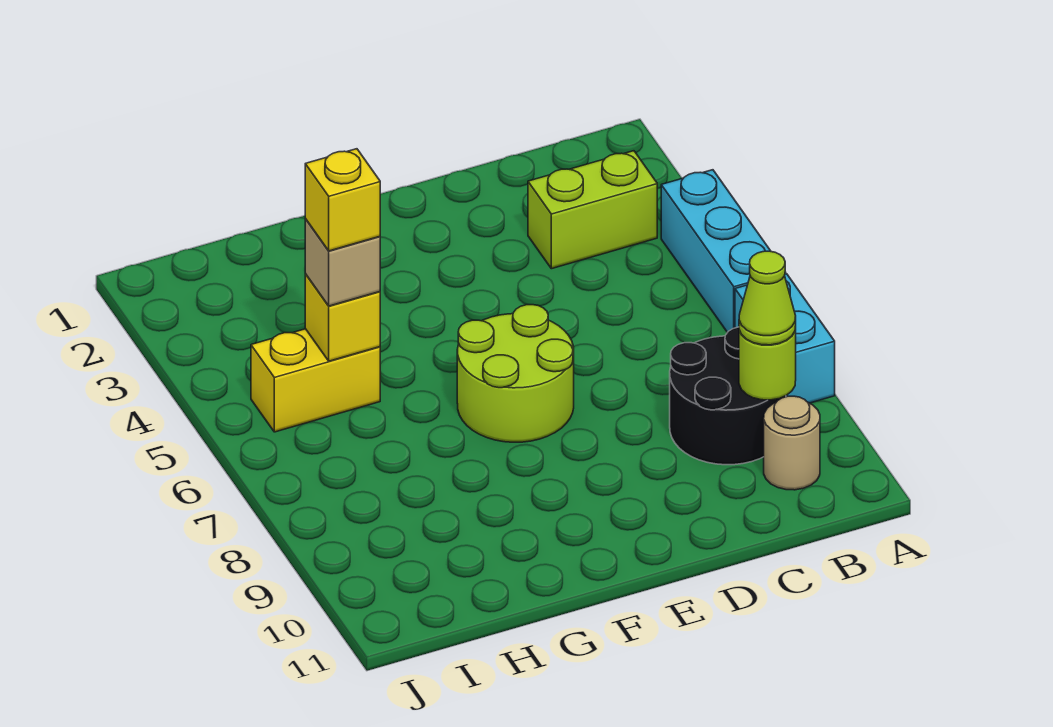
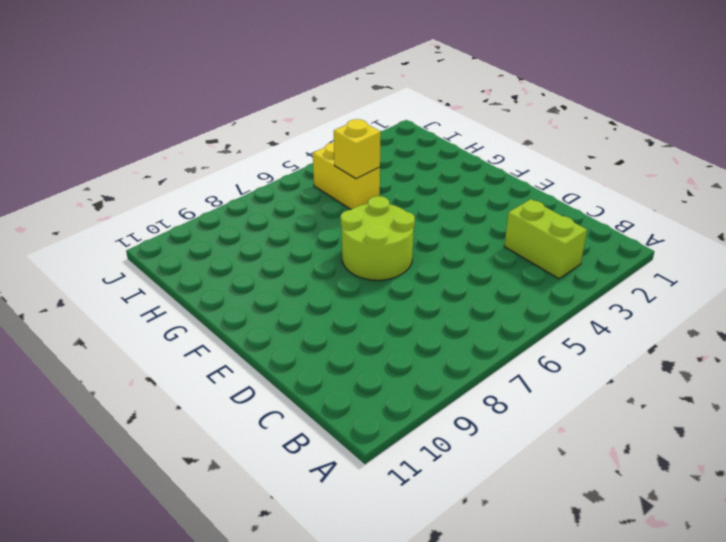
none -> cyan 1x3 brick [661,170,786,332]
none -> cyan 1x2 brick [735,274,835,403]
none -> black 2x2 round brick [670,327,786,465]

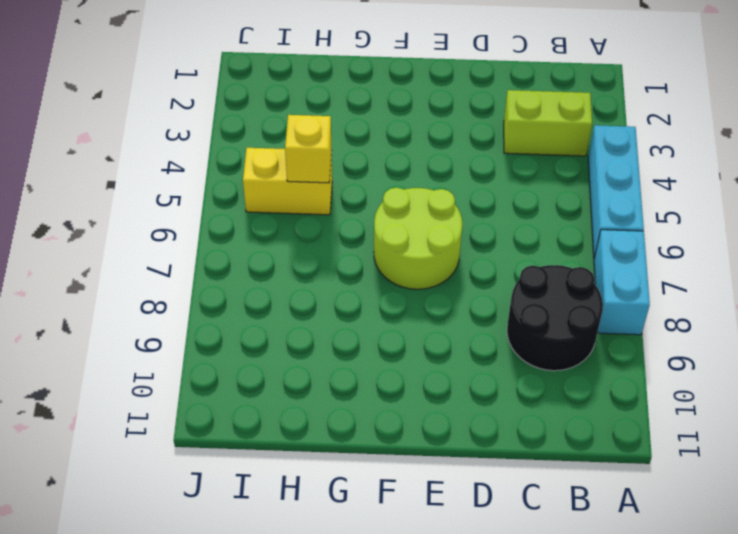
none -> tan 1x1 round brick [764,396,820,490]
none -> lime 1x1 round brick [739,327,796,400]
none -> lime 1x1 cone [739,251,796,345]

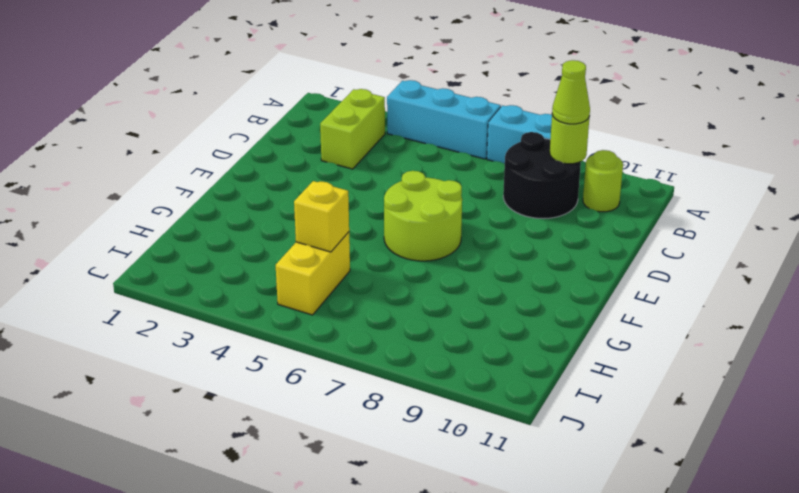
lime 1x1 round brick [583,150,623,212] -> tan 1x1 round brick [764,396,820,490]
none -> tan 1x1 brick [305,219,380,306]
none -> yellow 1x1 brick [305,149,380,251]

